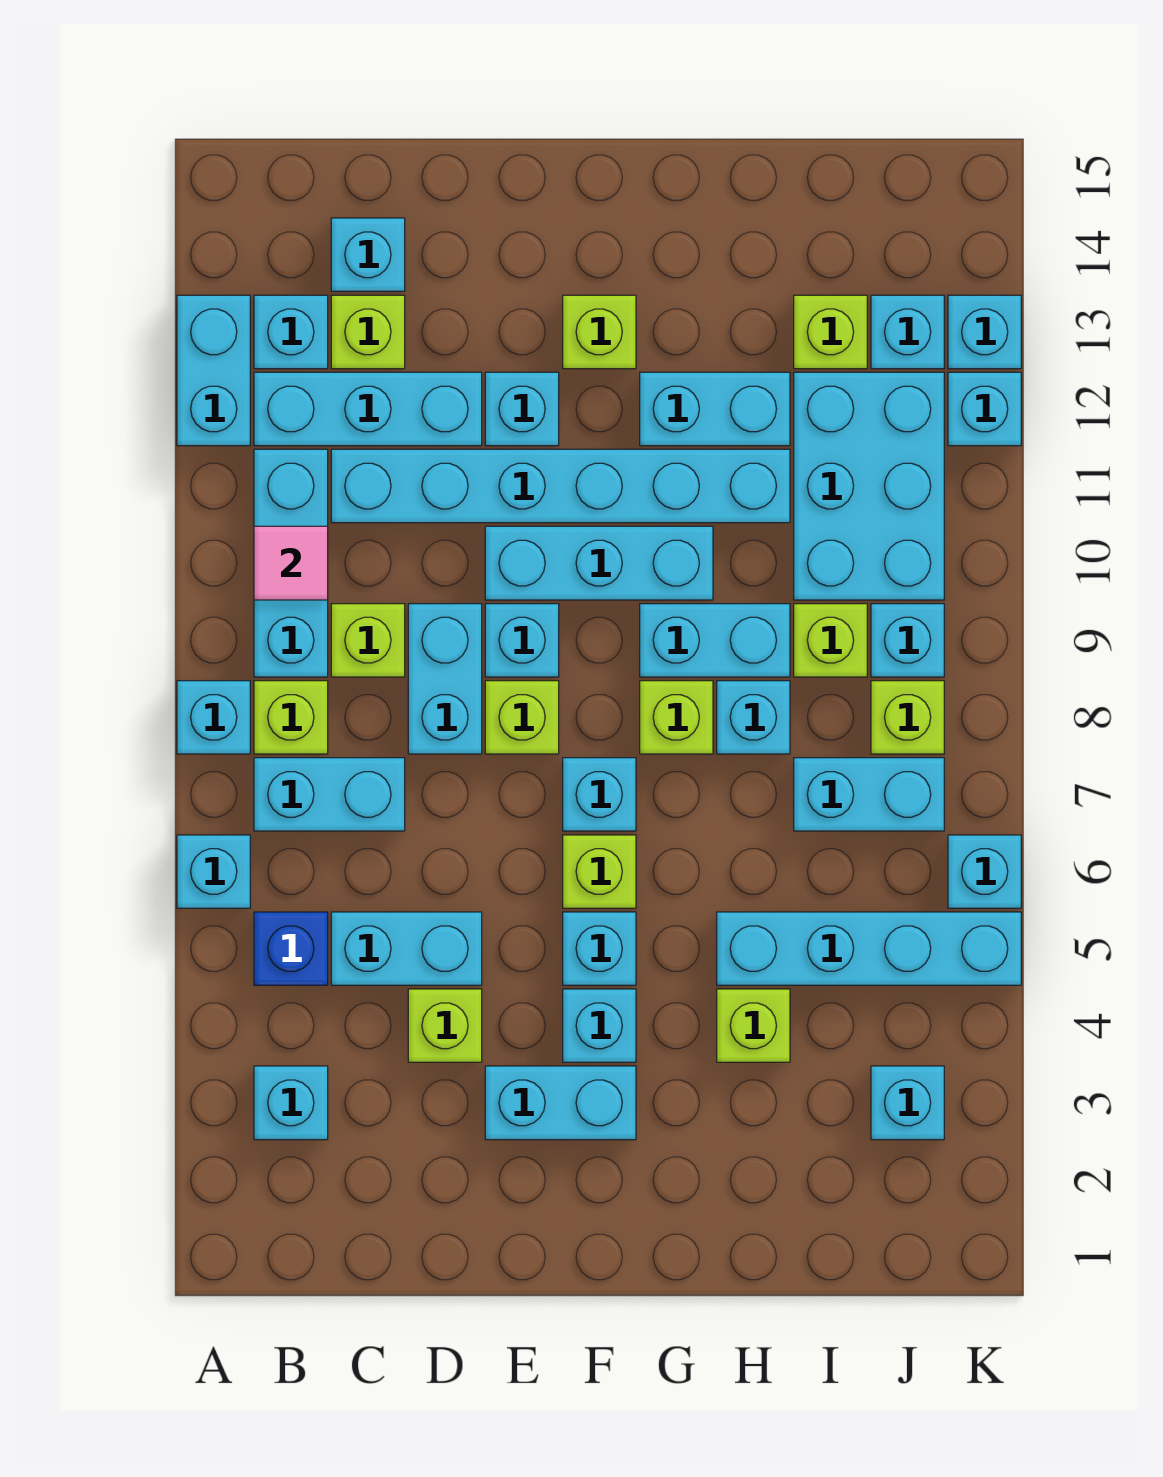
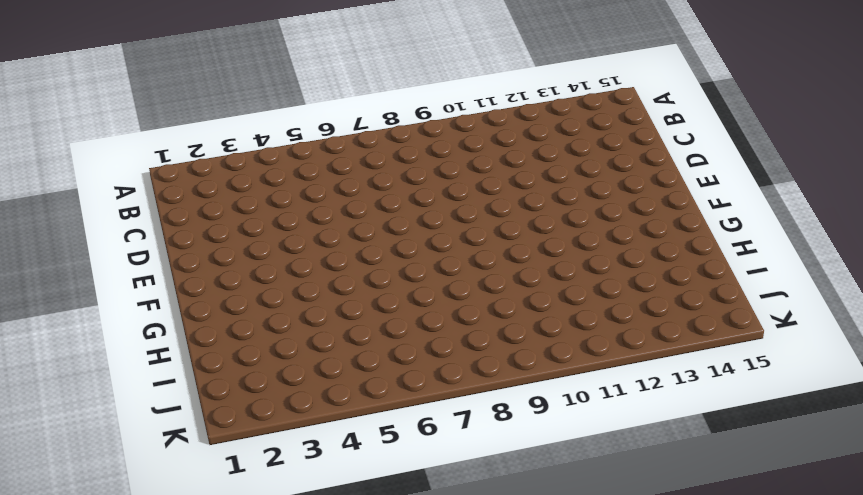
none -> cyan 1x1 brick [177,835,250,908]
none -> cyan 1x1 brick [177,681,250,754]
none -> cyan 1x2 brick [177,295,250,446]
none -> cyan 1x1 brick [254,1066,328,1140]

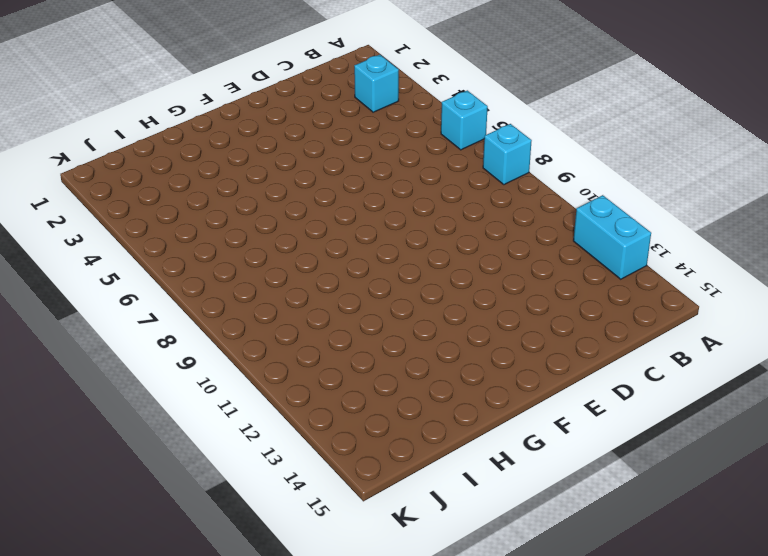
none -> blue 1x1 brick [254,912,328,985]
none -> cyan 1x2 brick [254,758,405,831]
none -> lime 1x1 brick [254,681,328,754]
none -> cyan 1x3 brick [254,449,328,677]

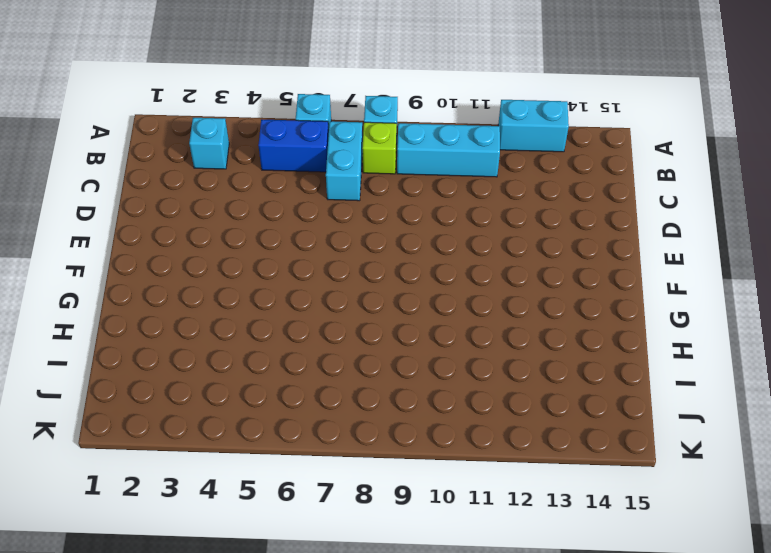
blue 1x2 brick [258,119,329,172] -> blue 1x1 brick [254,912,328,985]
none -> cyan 1x3 brick [254,372,482,446]
none -> cyan 1x1 brick [254,295,328,369]
none -> cyan 1x2 brick [331,912,482,985]
none -> lime 1x1 brick [331,604,405,677]

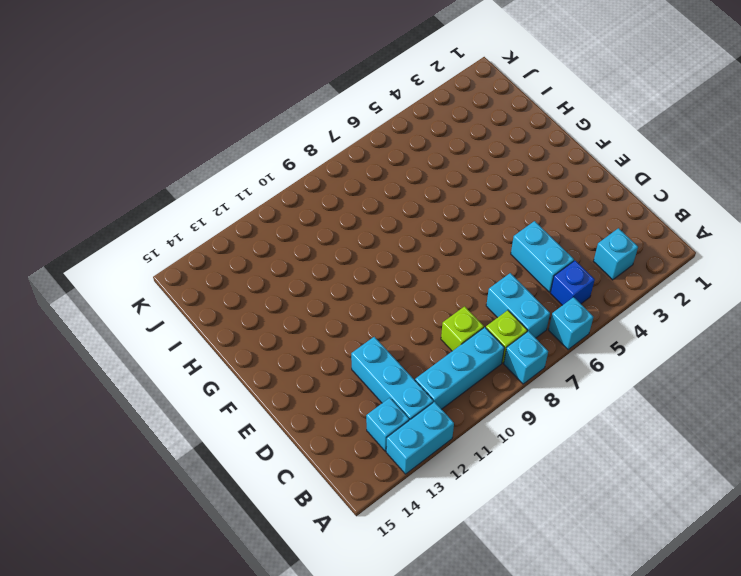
none -> cyan 1x6 brick [331,449,790,523]
none -> lime 1x1 brick [331,295,405,369]
none -> cyan 1x1 brick [331,218,405,291]
none -> lime 1x1 brick [408,989,482,1062]

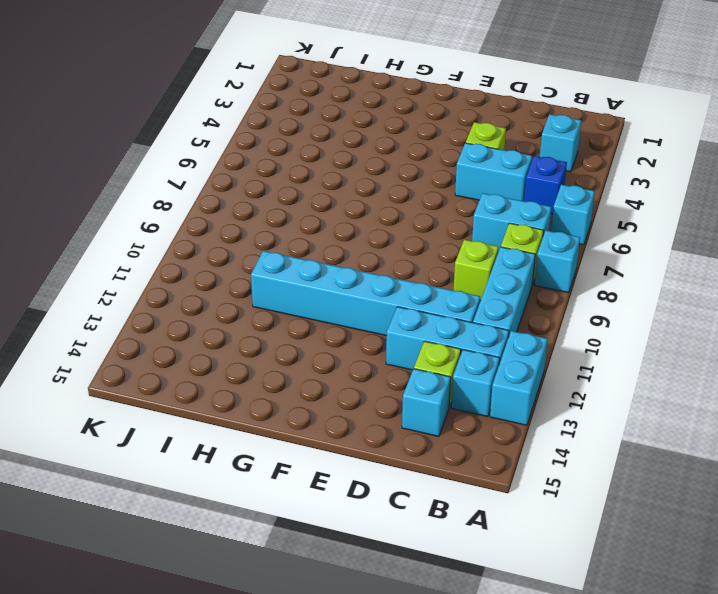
none -> cyan 1x2 brick [408,604,482,754]
none -> cyan 1x2 brick [485,1066,636,1140]
none -> lime 1x1 brick [485,681,559,754]
none -> cyan 1x1 brick [485,604,559,677]

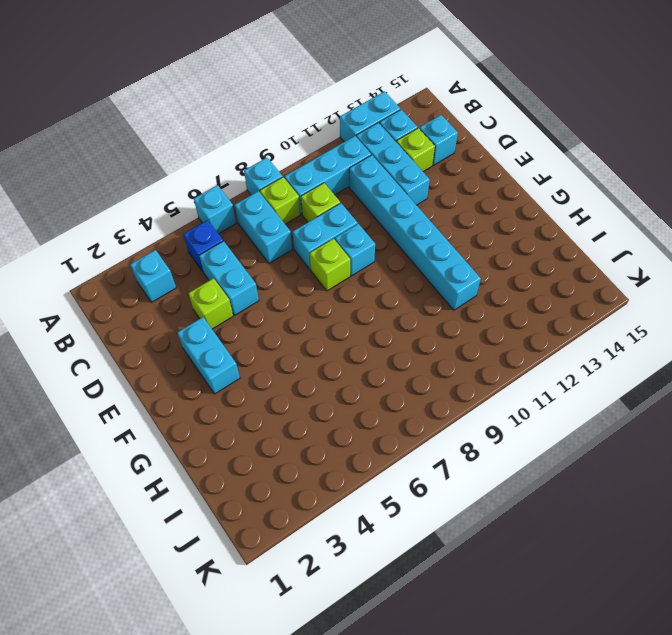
none -> cyan 1x3 brick [485,526,713,600]
none -> cyan 1x1 brick [485,372,559,446]
none -> cyan 1x1 brick [563,989,636,1062]
none -> cyan 1x1 brick [563,912,636,985]

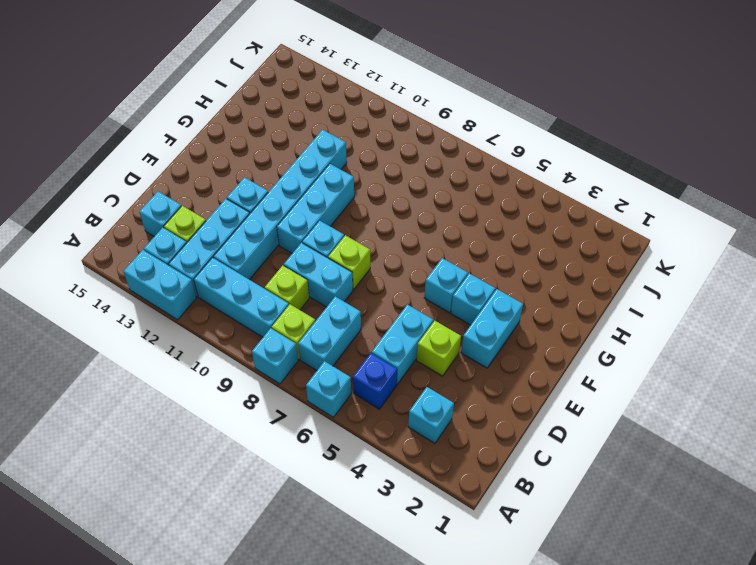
none -> lime 1x1 brick [563,835,636,908]
none -> cyan 1x1 brick [563,758,636,831]
none -> lime 1x1 brick [563,295,636,369]
none -> lime 1x1 brick [640,681,713,754]

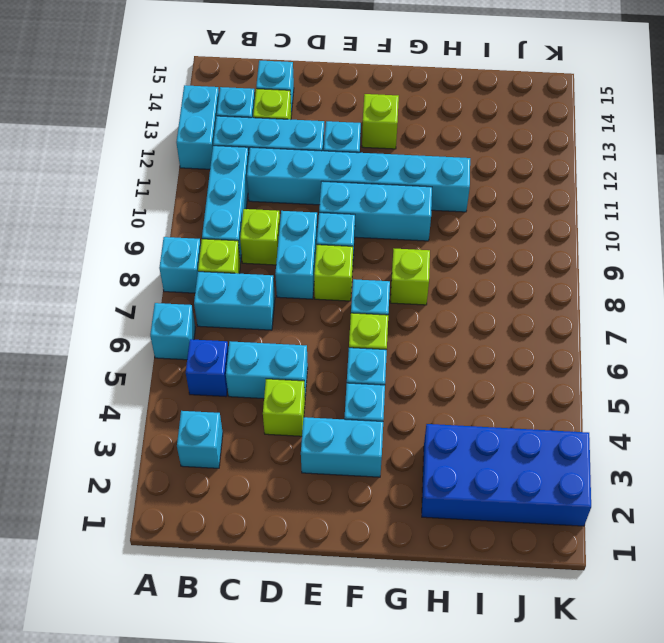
blue 2x4 brick [422,424,591,526] -> cyan 1x1 brick [871,1066,944,1140]
none -> cyan 1x2 brick [640,604,790,677]
none -> cyan 1x2 brick [640,372,790,446]
none -> lime 1x1 brick [717,989,790,1062]
none -> cyan 1x4 brick [717,912,1021,985]

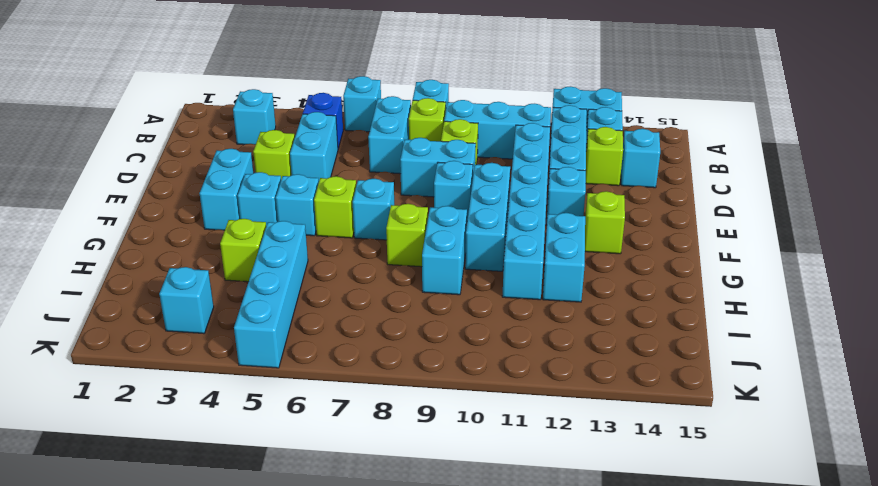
none -> lime 1x1 brick [485,681,559,754]
none -> cyan 1x1 brick [717,681,790,754]
none -> cyan 1x2 brick [794,758,944,831]
none -> lime 1x1 brick [794,604,867,677]

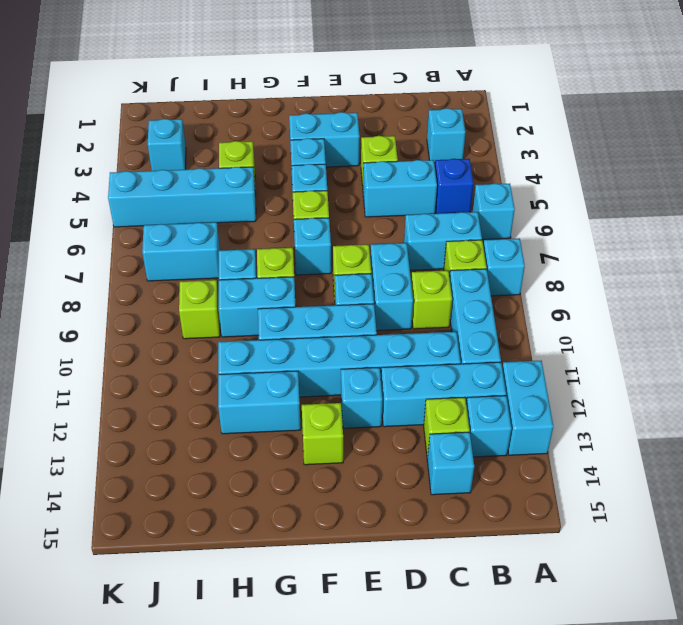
none -> cyan 2x3 brick [794,372,944,600]
none -> lime 1x1 brick [794,295,867,369]
none -> lime 1x1 brick [871,681,944,754]
none -> cyan 1x1 brick [871,604,944,677]

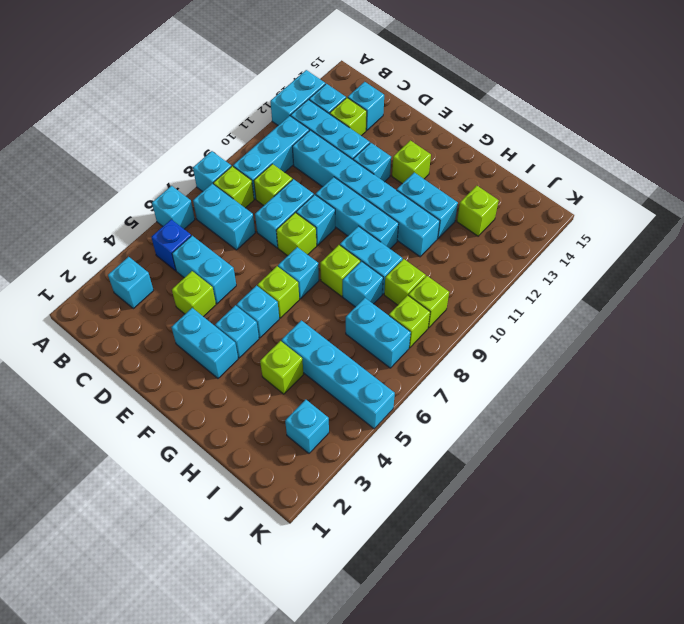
lime 1x1 brick [408,276,449,328] -> cyan 1x1 brick [871,604,944,677]
none -> cyan 2x3 brick [794,372,944,600]
none -> cyan 1x1 brick [871,295,944,369]
none -> cyan 1x1 brick [948,835,1021,908]
none -> cyan 1x1 brick [948,372,1021,446]

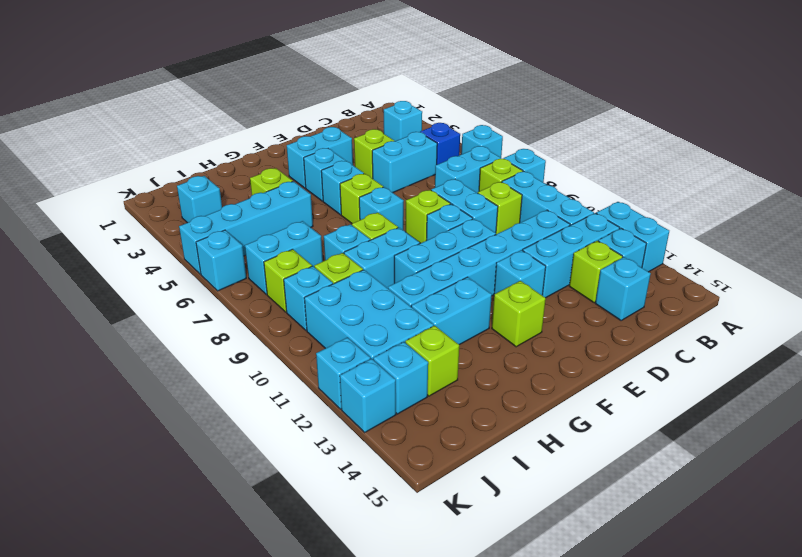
none -> pink 1x1 tile [254,526,328,600]

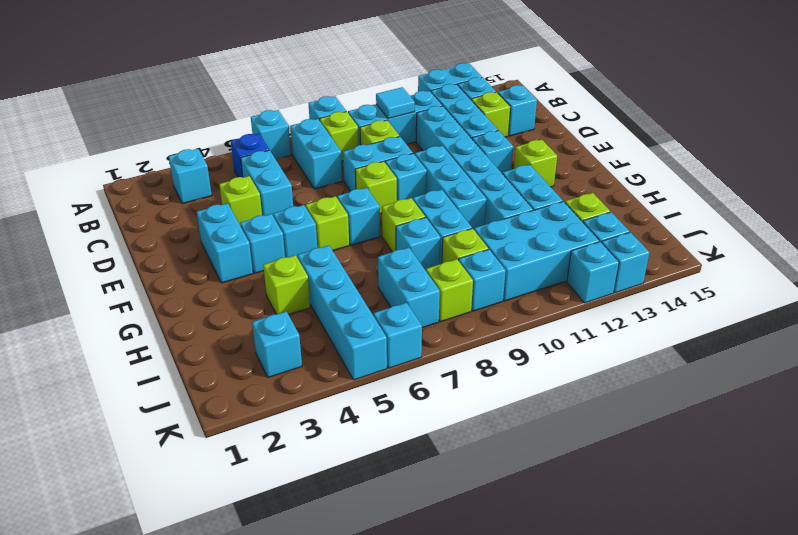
cyan 1x1 tile [376,87,415,119] -> pink 1x1 tile [254,526,328,600]

